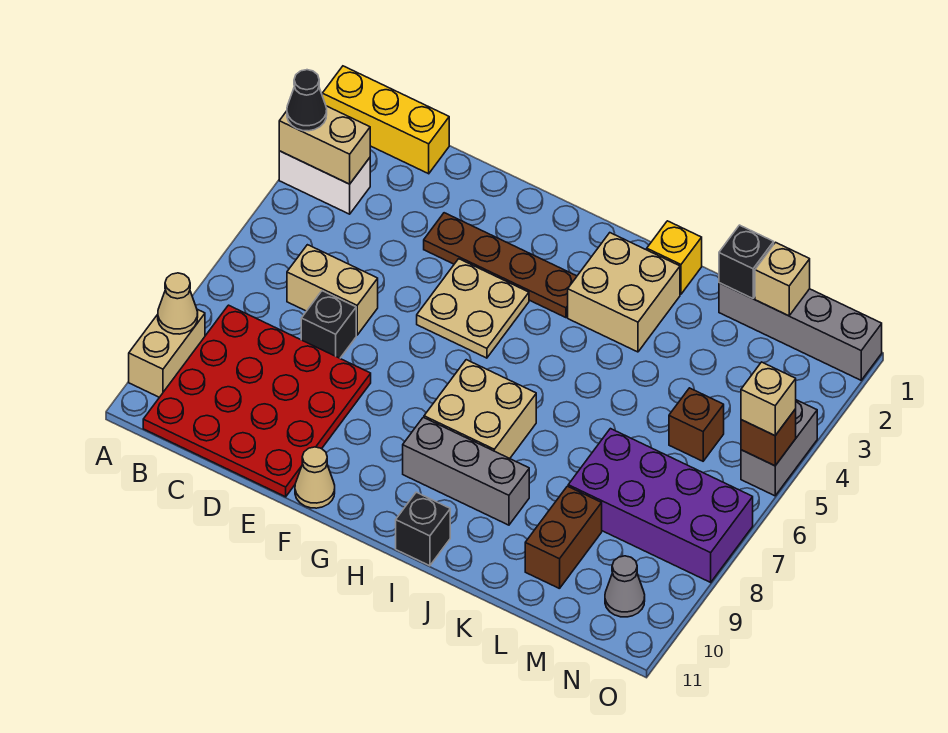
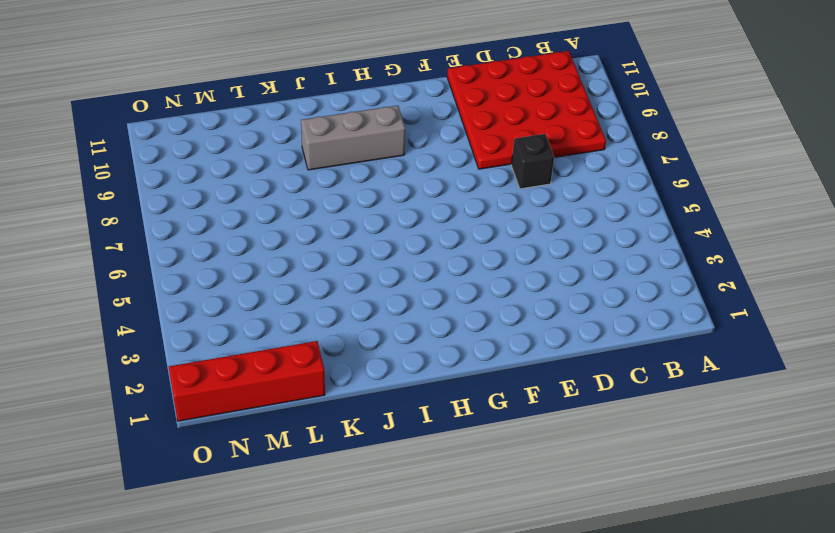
red 1x4 brick [169,341,325,421] -> grey 1x4 brick [719,283,882,380]
none -> yellow 1x3 brick [322,66,449,174]
none -> white 1x2 brick [279,151,370,214]
none -> tan 1x2 brick [129,309,205,397]

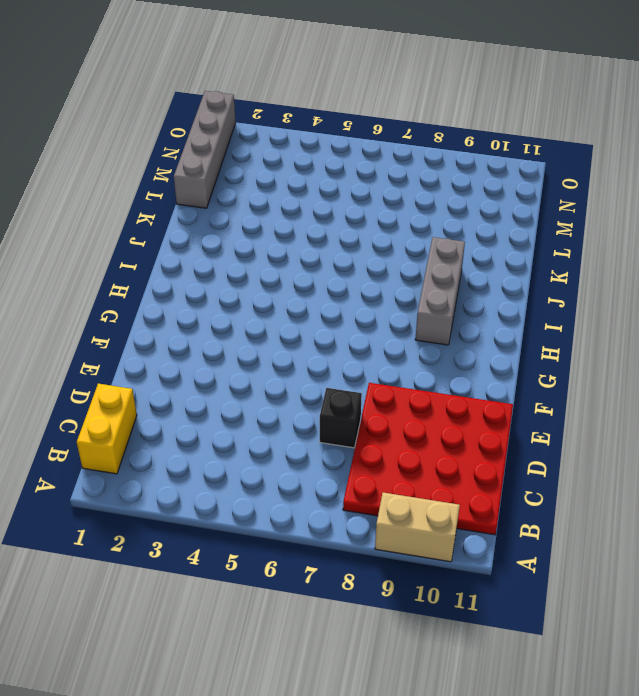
yellow 1x2 brick [77,384,137,474] -> yellow 1x3 brick [322,66,449,174]
none -> white 1x2 brick [279,151,370,214]
none -> tan 1x2 brick [287,245,378,335]
none -> brown 1x4 plate [424,213,577,318]

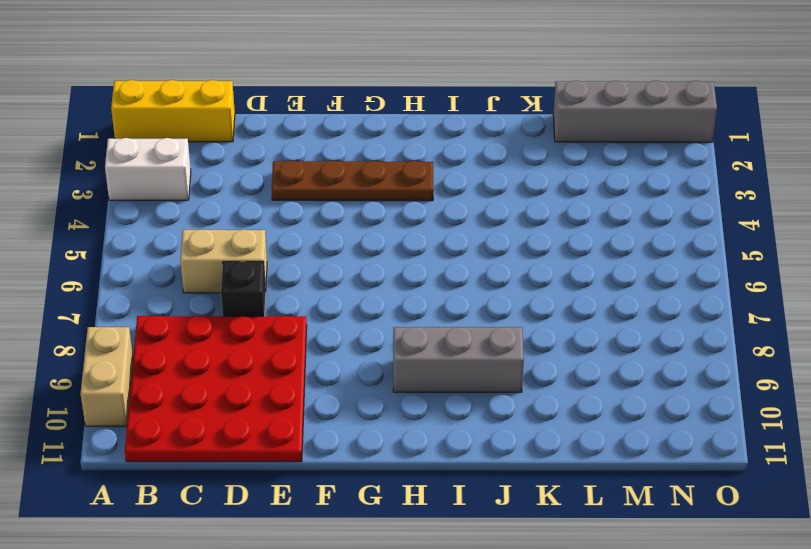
none -> tan 2x2 plate [417,259,529,358]
none -> tan 1x1 cone [295,447,335,508]
none -> tan 2x2 brick [424,360,536,459]

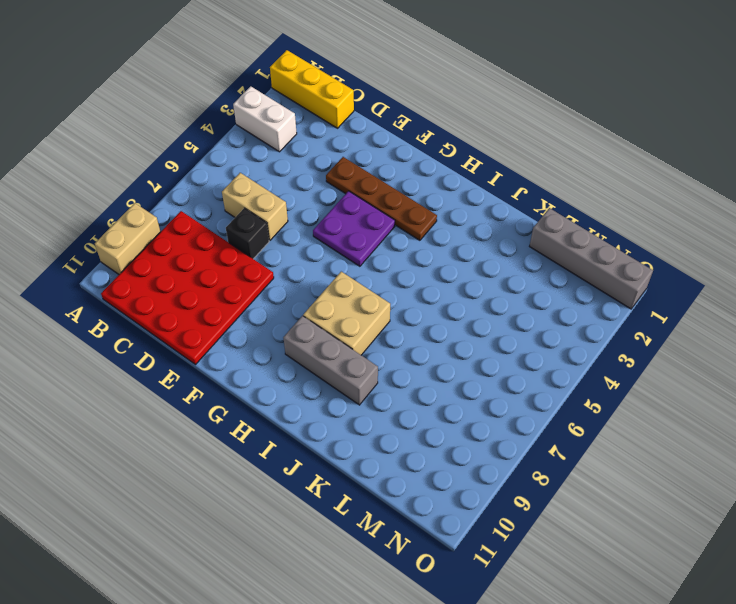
purple 2x2 plate [313,191,395,266] -> tan 2x2 plate [417,259,529,358]
none -> tan 1x1 cone [295,447,335,508]
none -> tan 2x2 brick [568,233,680,352]
none -> black 1x1 brick [396,492,450,566]

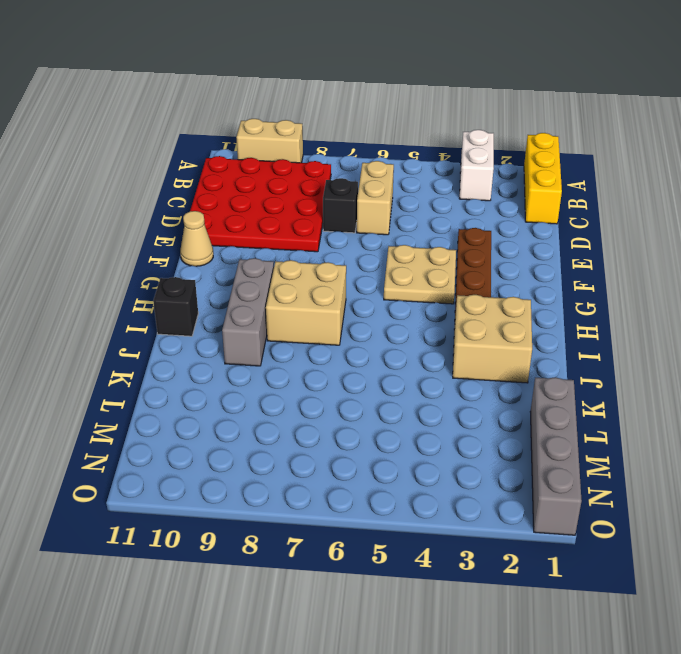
none -> yellow 1x1 brick [647,221,702,294]
none -> purple 2x4 brick [568,429,753,582]
none -> brown 1x2 brick [525,486,602,589]

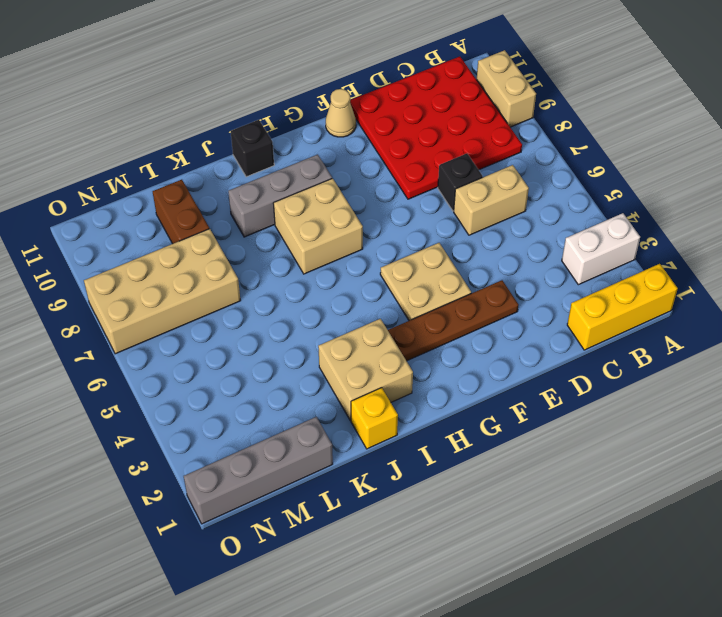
tan 2x4 brick [84,229,241,354] -> purple 2x4 brick [568,429,753,582]
none -> brown 1x1 brick [669,388,724,461]
none -> grey 1x1 cone [605,556,645,617]
none -> grey 1x2 brick [741,400,817,496]

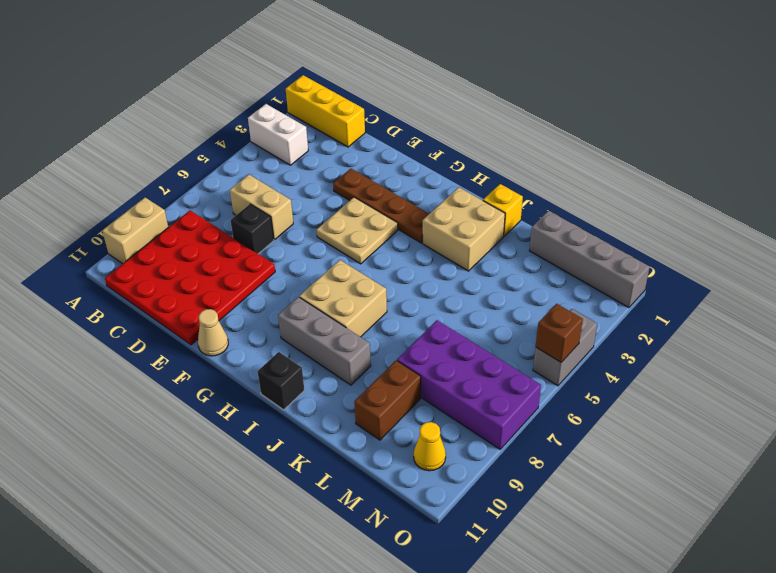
yellow 1x1 cone [414,422,446,471] -> grey 1x1 cone [605,556,645,617]
none -> brown 1x1 brick [669,388,724,461]
none -> tan 1x2 brick [279,106,370,184]
none -> tan 1x1 cone [158,273,198,334]

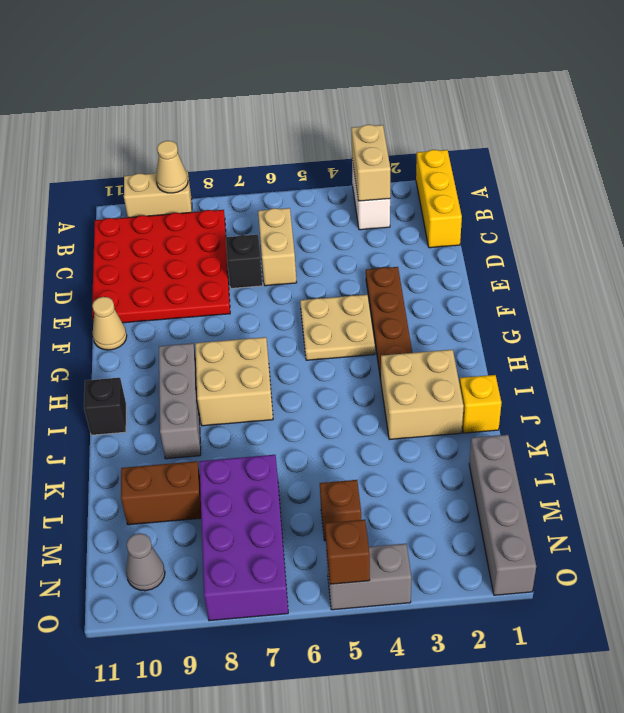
none -> black 1x1 brick [719,225,774,299]
none -> tan 1x1 brick [755,242,810,316]
none -> black 1x1 cone [287,70,327,131]

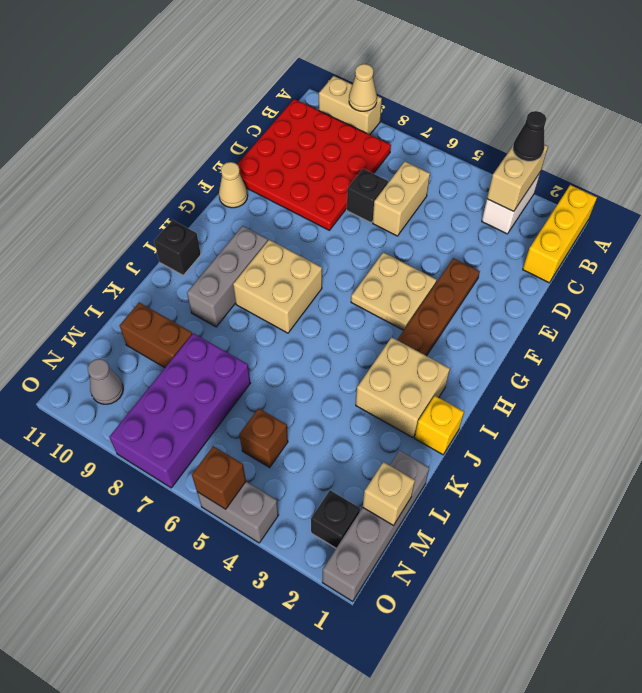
black 1x1 brick [311,490,360,548] -> black 1x1 brick moved to [719,225,774,299]
none -> tan 1x1 brick [741,362,796,436]

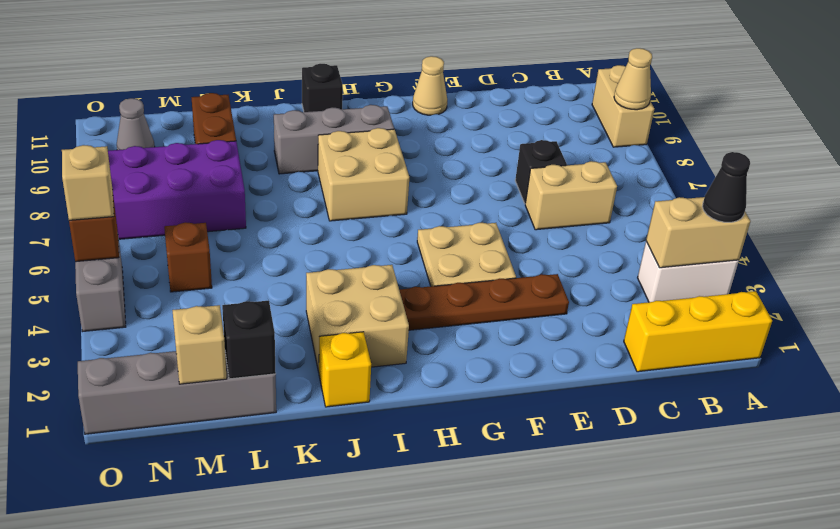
none -> red 4x4 plate [143,305,371,497]

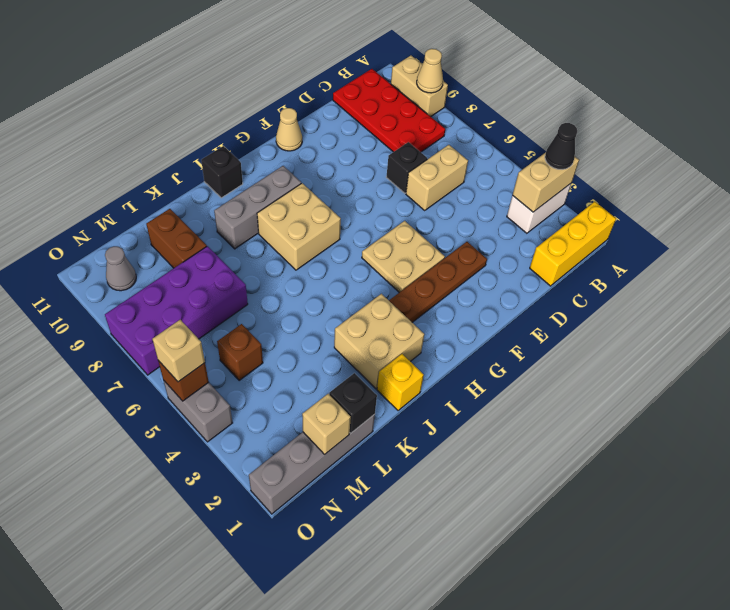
red 2x4 plate [333,69,445,152] -> red 4x4 plate [143,305,371,497]

